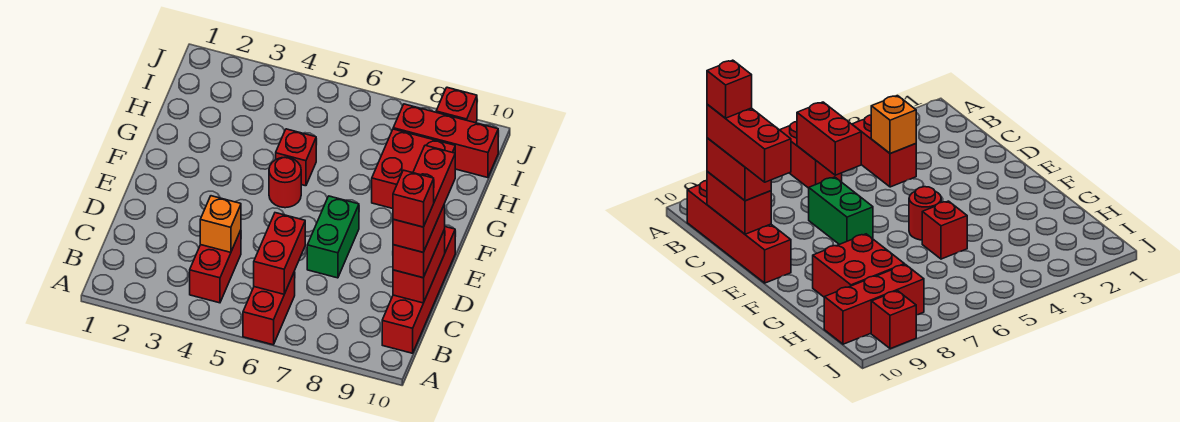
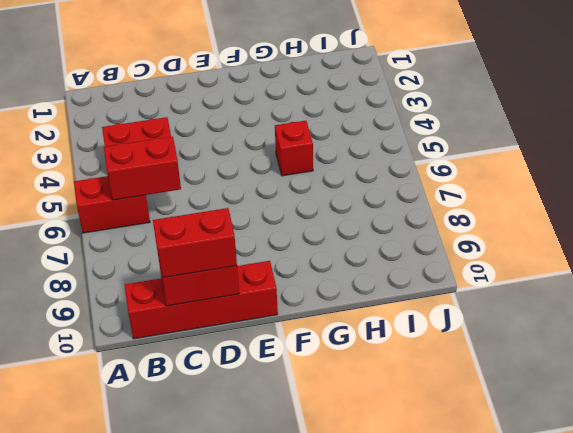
none -> green 1x2 brick [307,196,359,278]
none -> red 1x1 round brick [269,157,301,208]
none -> red 2x2 brick [372,129,455,209]

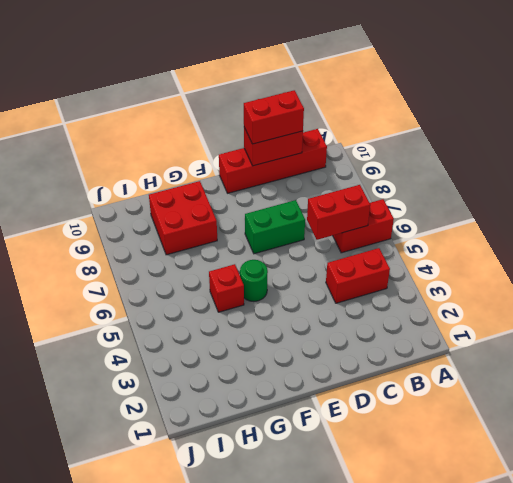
green 1x1 round brick [240,260,268,301] -> red 1x1 round brick [269,157,301,208]
none -> red 1x3 brick [393,104,498,178]
none -> red 1x1 brick [436,87,477,123]
none -> orange 1x1 brick [200,196,241,252]

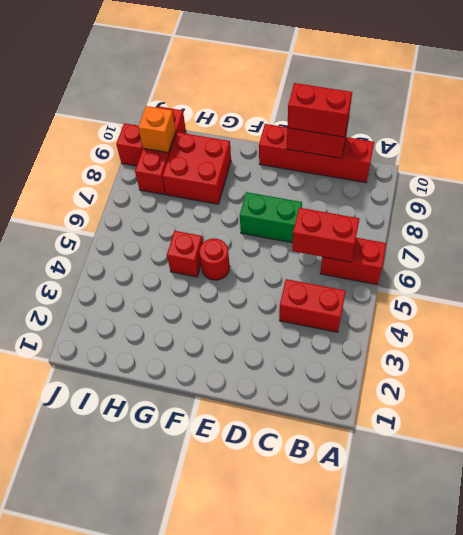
orange 1x1 brick [138,106,176,153] -> orange 1x1 brick moved to [200,196,241,252]
none -> red 1x3 brick [393,145,455,252]
none -> red 1x1 brick [393,170,434,227]

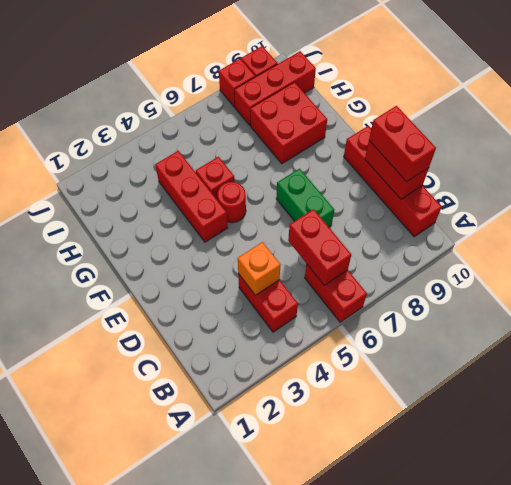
red 1x3 brick [155,151,228,242] -> red 1x3 brick moved to [393,145,455,252]
red 1x1 brick [219,59,255,107] -> red 1x1 brick moved to [393,170,434,227]

